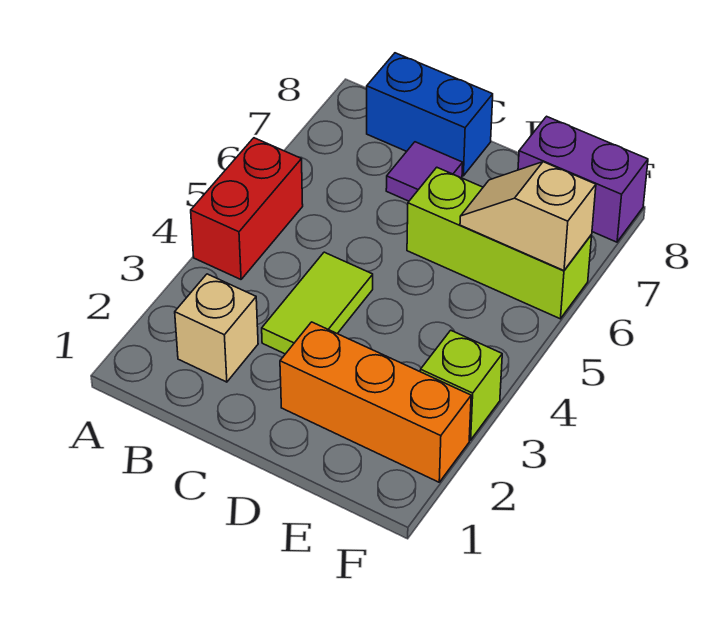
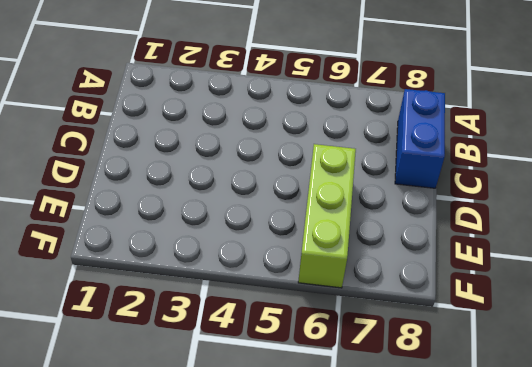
none -> red 1x2 brick [191,138,303,279]
none -> tan 1x1 brick [175,274,258,382]

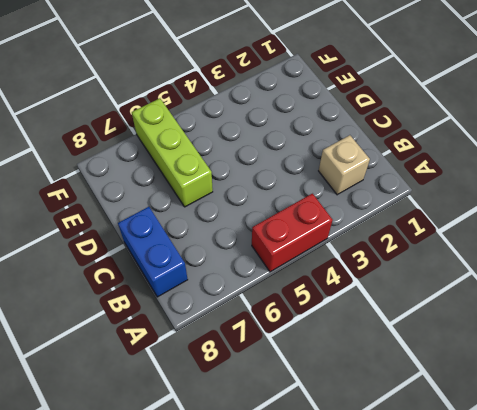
none -> lime 1x2 tile [262,252,373,354]
none -> purple 1x1 tile [386,142,463,201]

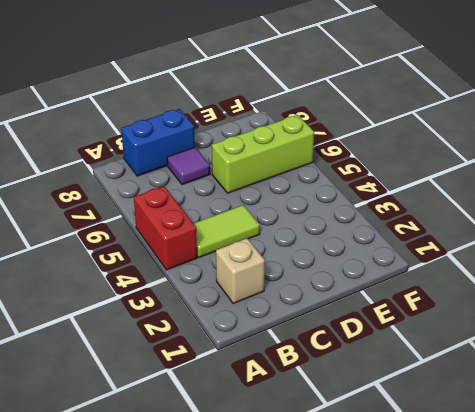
lime 1x2 tile [193,205,260,258] -> lime 1x2 tile turned to [262,252,373,354]
none -> orange 1x3 brick [280,322,471,482]
none -> purple 1x2 brick [518,116,648,242]

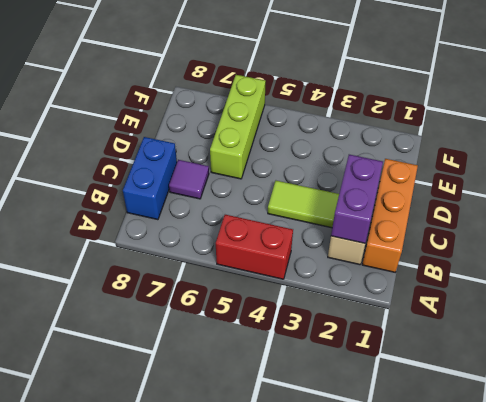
orange 1x3 brick [362,159,418,272] -> orange 1x3 brick moved to [280,322,471,482]
purple 1x2 brick [331,155,383,243] -> purple 1x2 brick moved to [518,116,648,242]
none -> lime 1x1 brick [420,330,502,440]
none -> tan 1x2 slope [460,162,596,271]

